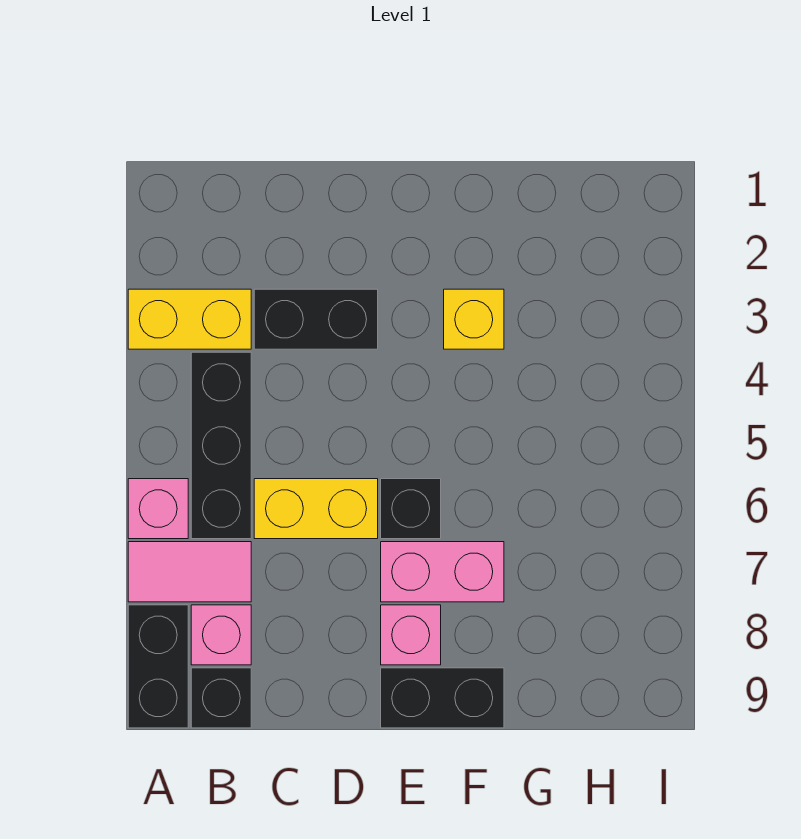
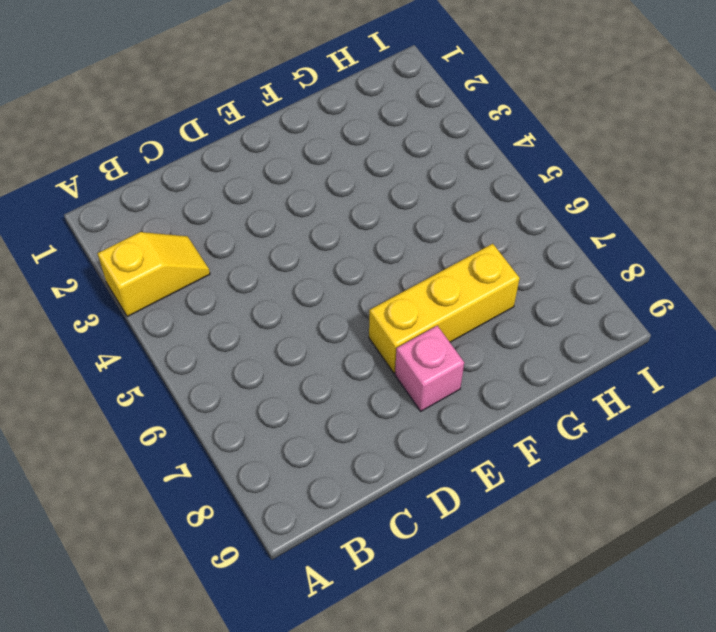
yellow 1x2 slope [97,232,210,317] -> yellow 1x2 brick [128,289,251,349]
yellow 1x3 brick [369,244,520,373] -> pink 1x2 brick [381,542,504,602]
none -> pink 1x1 brick [128,479,188,539]
none -> pink 1x2 tile [128,542,251,602]
none -> black 1x2 brick [128,605,188,728]

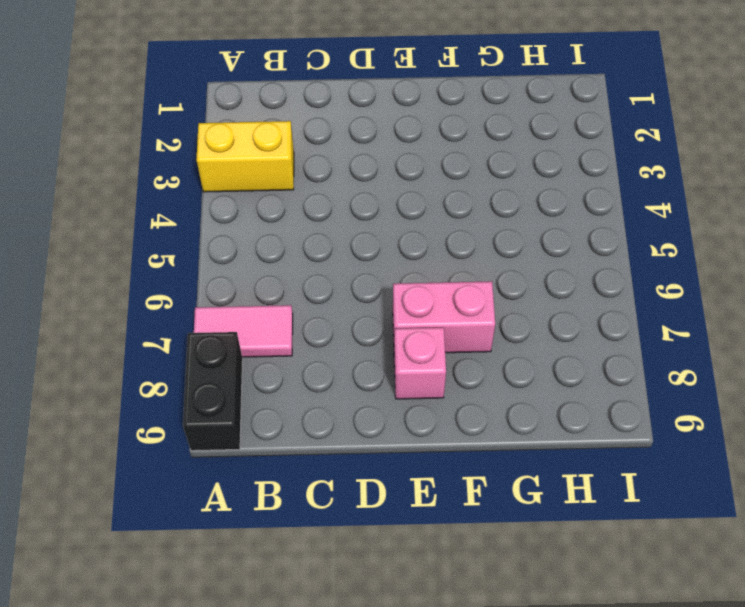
none -> pink 1x1 brick [128,479,188,539]
none -> black 1x3 brick [191,352,251,539]
none -> pink 1x1 brick [191,605,251,665]

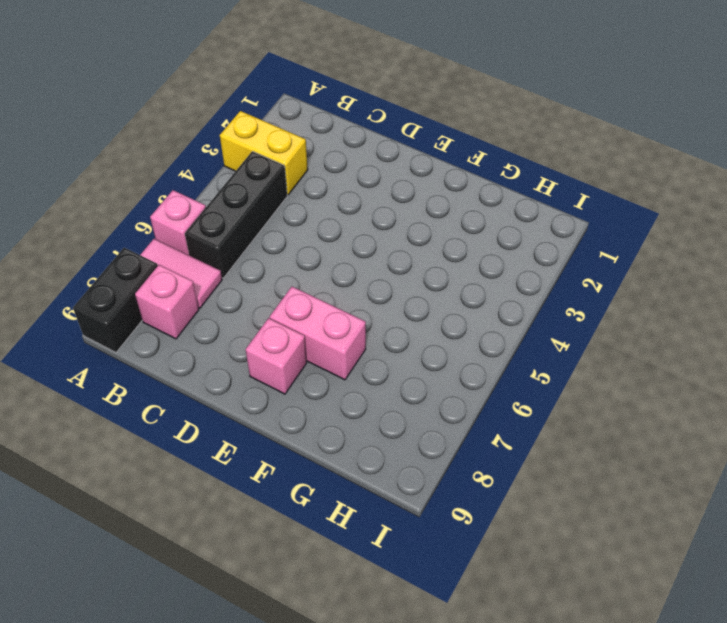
none -> black 1x1 brick [191,668,251,728]
none -> black 1x2 brick [254,289,378,349]
none -> yellow 1x2 brick [254,479,378,539]

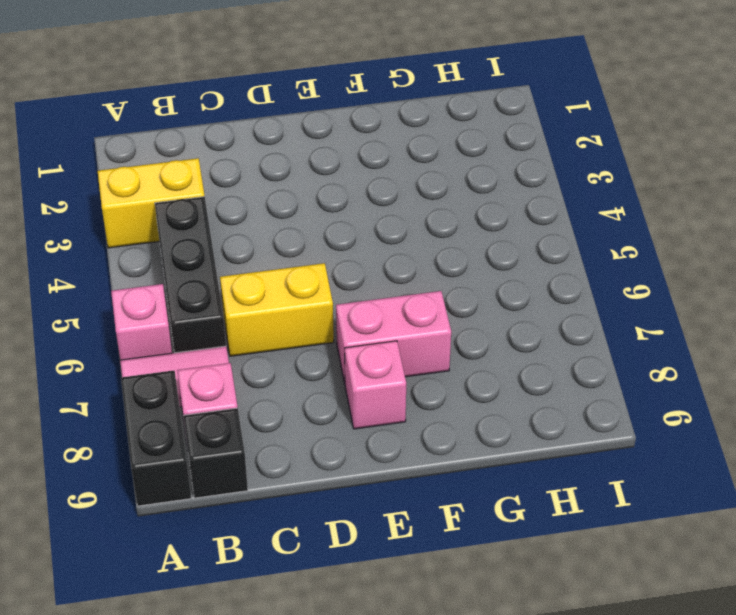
none -> black 1x2 brick [254,289,378,349]
none -> black 1x1 brick [381,479,441,539]
none -> black 1x2 brick [381,668,504,728]

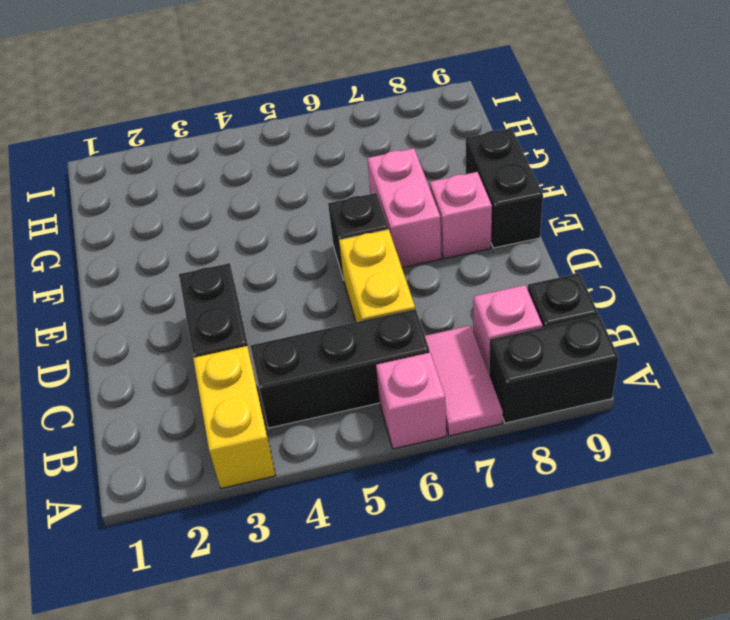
none -> yellow 1x1 brick [444,289,504,349]

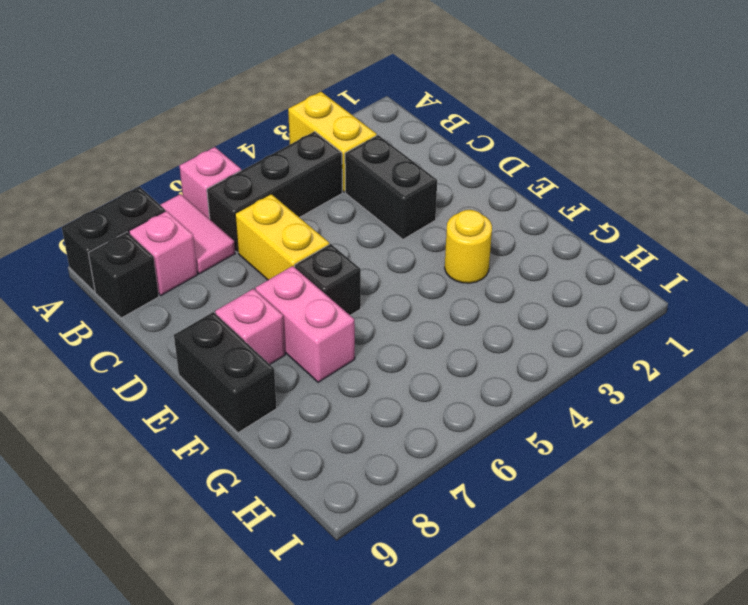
yellow 1x1 round brick [445,210,492,283] -> yellow 1x1 brick [444,289,504,349]

